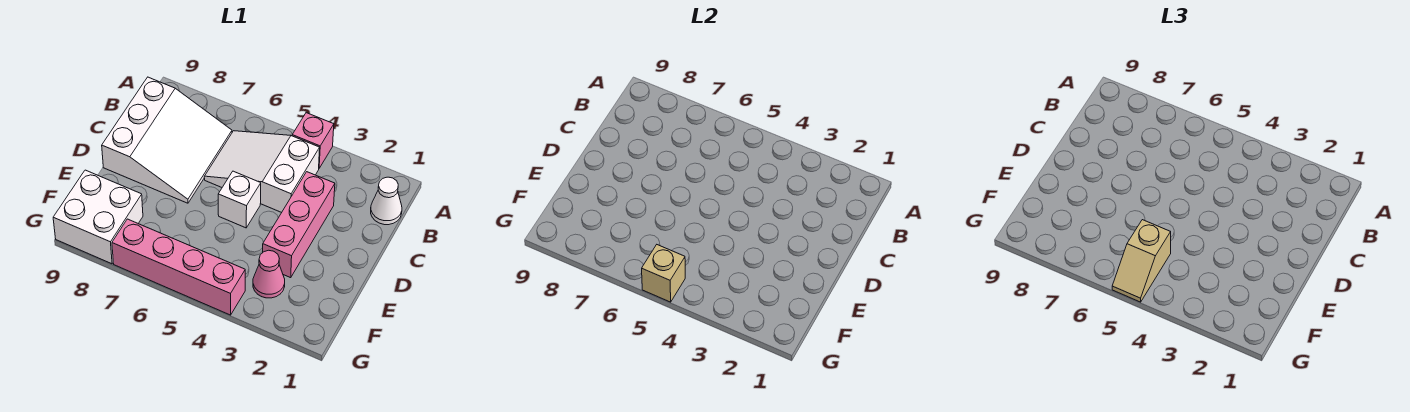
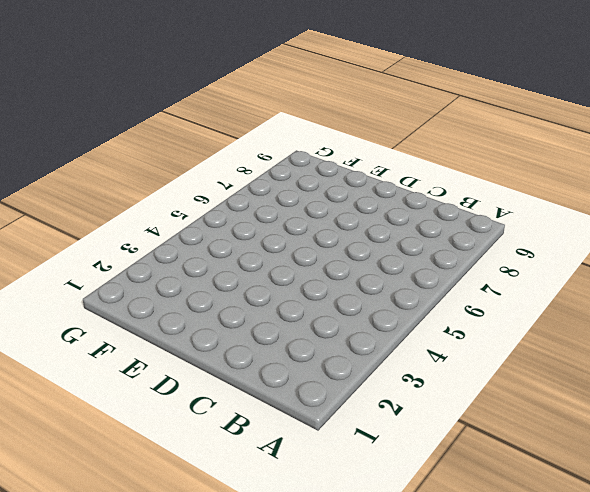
none -> pink 1x1 brick [292,113,334,168]
none -> white 1x1 cone [371,177,402,225]

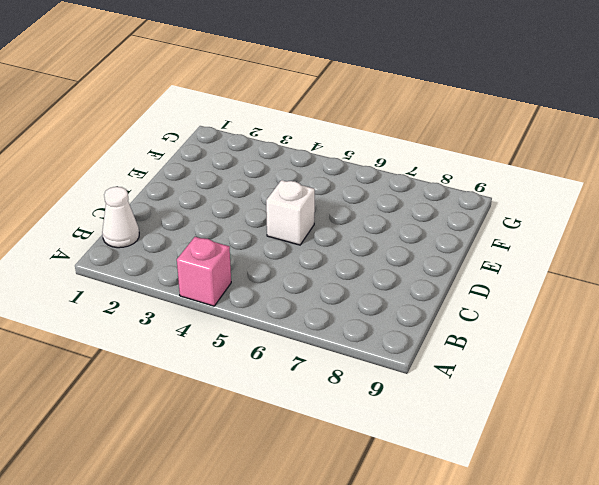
none -> white 2x3 slope [204,131,320,213]
none -> white 3x3 slope [102,77,232,203]

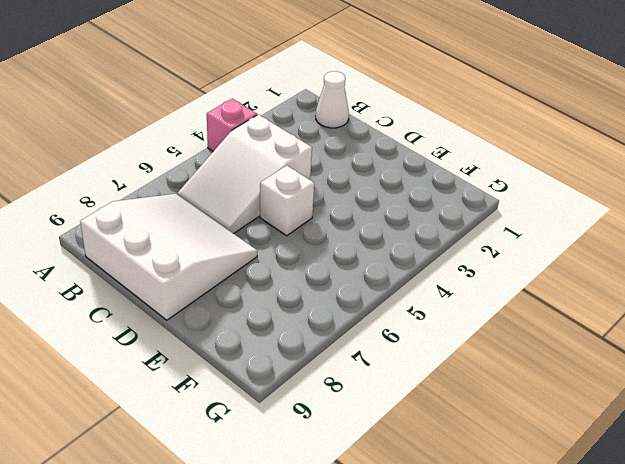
none -> pink 1x3 brick [263,172,335,278]
none -> pink 1x1 cone [253,250,285,298]

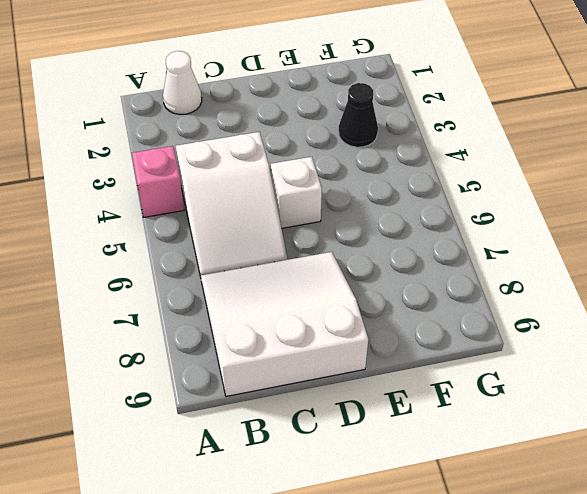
black 1x1 cone [339,83,378,147] -> pink 1x1 cone [253,250,285,298]
none -> pink 1x3 brick [263,172,335,278]
none -> white 2x2 brick [53,170,143,264]

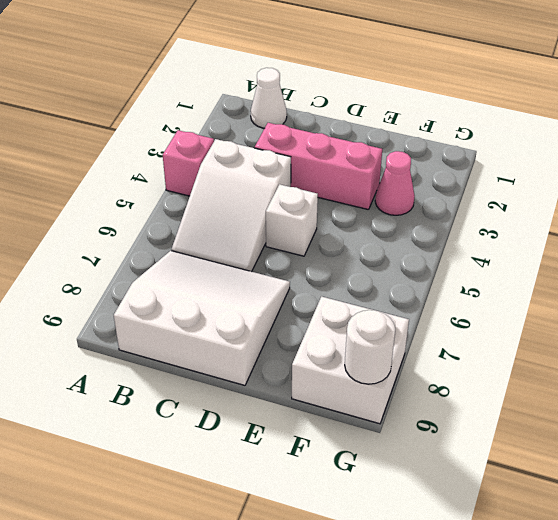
white 1x1 round brick [345,310,395,384] -> none
none -> pink 1x4 brick [112,219,245,315]
none -> tan 1x1 brick [642,245,685,302]

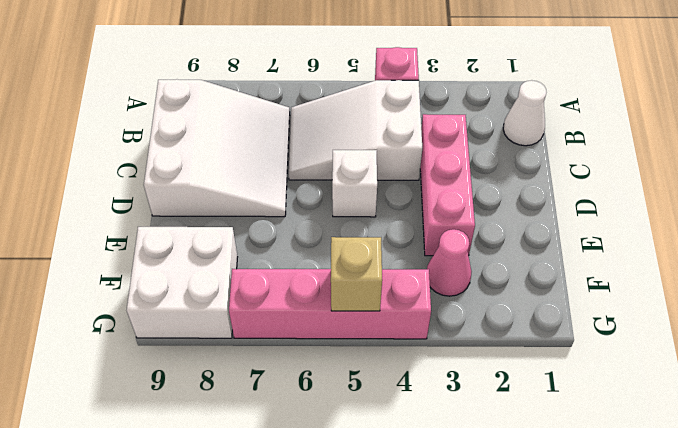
none -> tan 1x2 slope [1112,220,1171,302]

